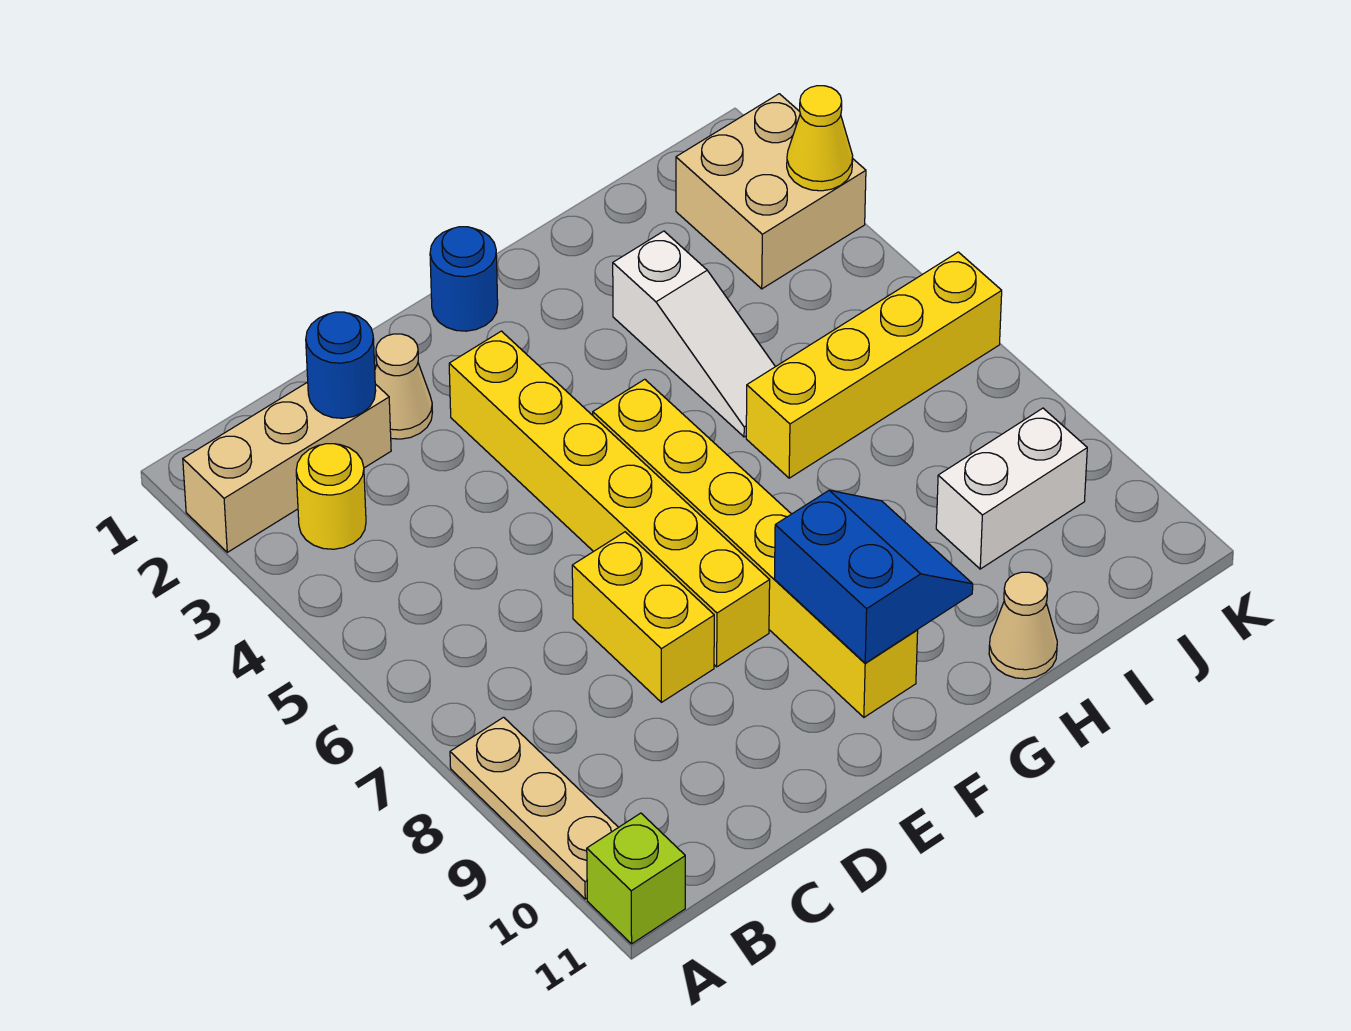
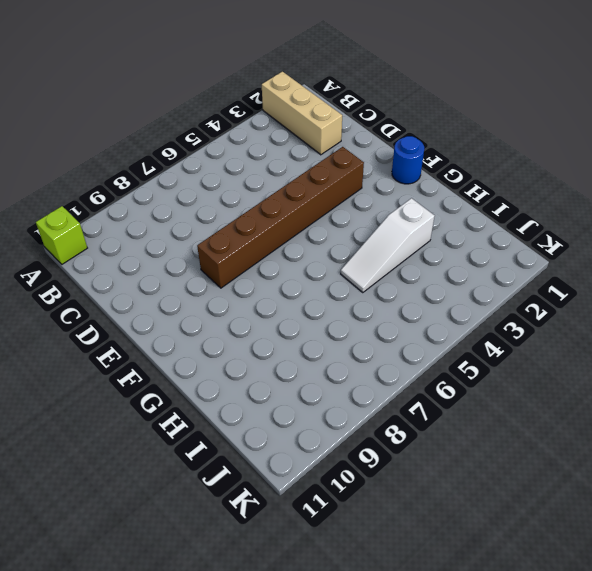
brown 1x6 brick [197,147,364,288] -> yellow 1x6 brick [449,331,770,667]
none -> tan 1x3 plate [450,717,618,899]
none -> yellow 1x1 round brick [296,444,366,549]
none -> tan 1x1 cone [375,334,432,439]

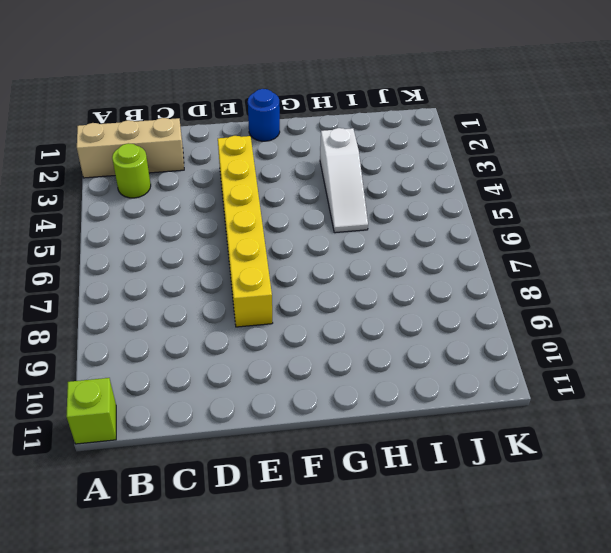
lime 1x1 round brick [112,143,151,198] -> yellow 1x1 round brick [296,444,366,549]
none -> tan 1x3 plate [450,717,618,899]
none -> tan 1x1 cone [375,334,432,439]
none -> yellow 1x2 brick [572,532,714,702]

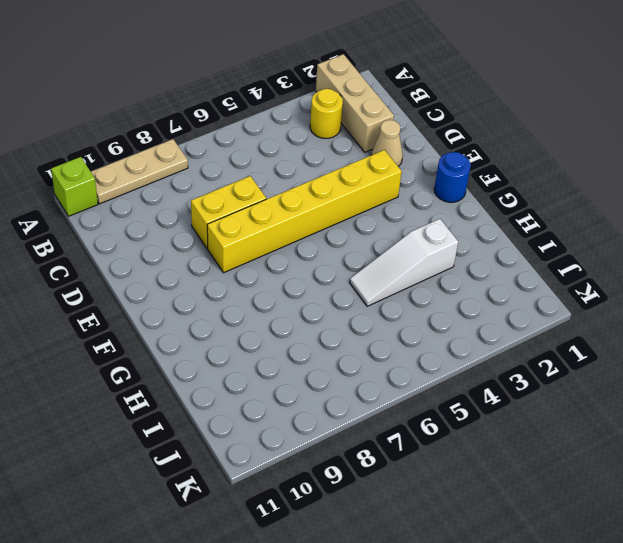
none -> yellow 1x6 brick [593,379,918,717]
none -> yellow 1x4 brick [746,252,1002,478]
none -> tan 1x1 cone [989,572,1057,679]

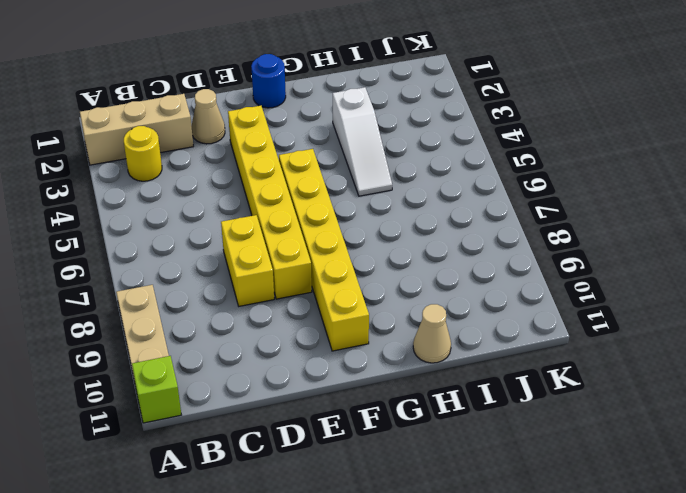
none -> yellow 1x4 brick [746,252,1002,478]
none -> white 1x2 brick [936,408,1087,569]
none -> tan 2x2 brick [676,94,866,289]

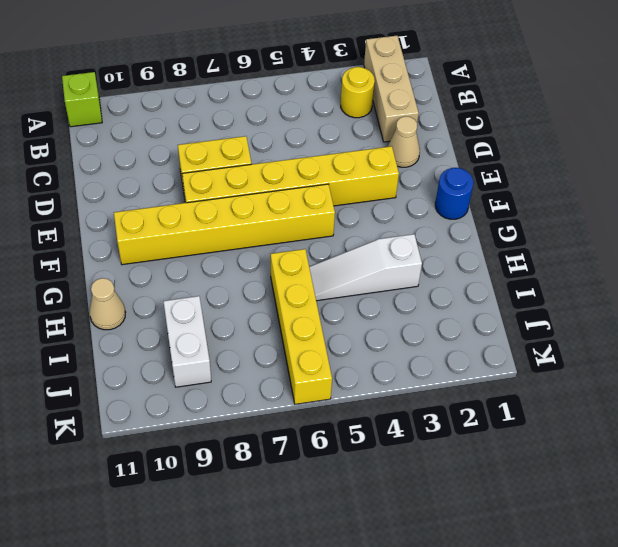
none -> tan 1x3 plate [450,717,618,899]
none -> tan 2x2 brick [676,94,866,289]
none -> blue 1x1 round brick [306,312,376,418]

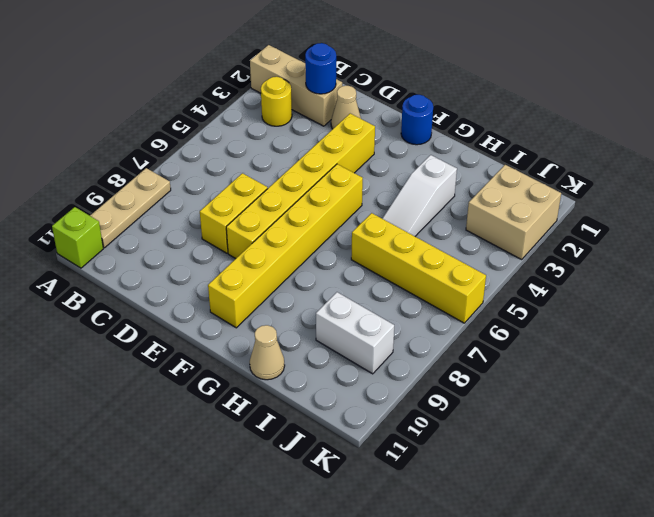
none -> blue 2x2 slope [774,490,973,663]
none -> yellow 1x1 cone [787,86,853,191]

